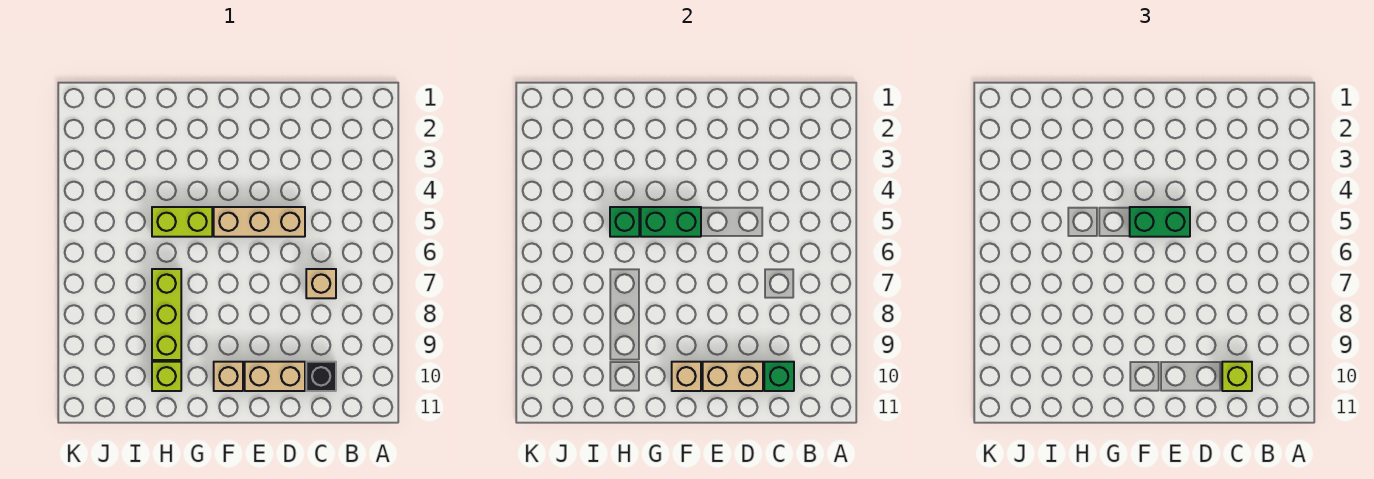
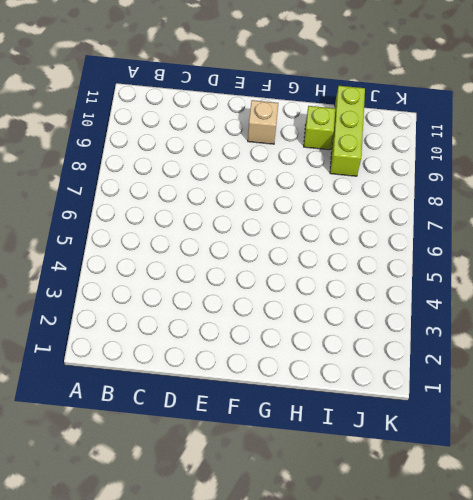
lime 1x3 brick [330,86,365,176] -> lime 1x3 brick moved to [152,269,181,360]
none -> tan 1x1 brick [306,269,336,298]
none -> black 1x1 brick [306,362,336,391]
none -> tan 1x3 brick [214,207,305,237]

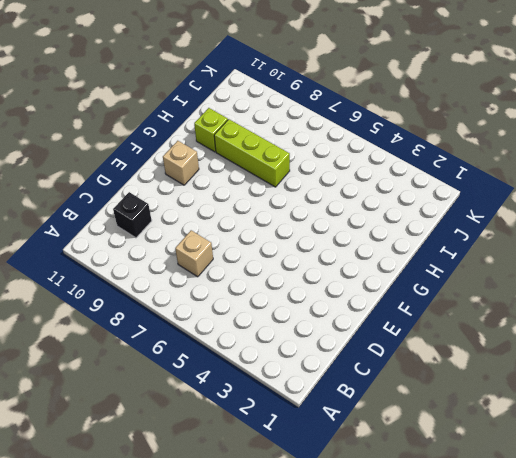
none -> tan 1x3 brick [214,207,305,237]
none -> tan 1x2 brick [245,362,305,391]
none -> lime 1x2 brick [152,207,212,237]

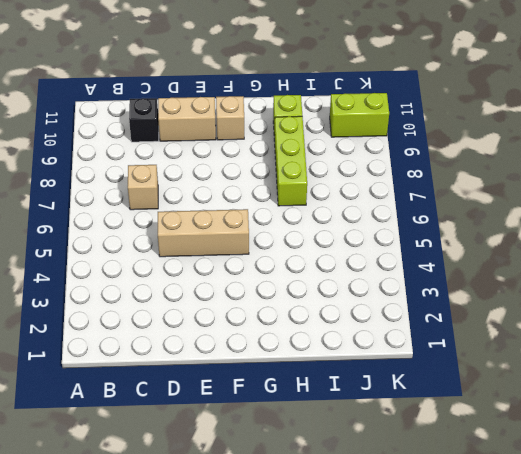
lime 1x2 brick [330,93,389,137] -> lime 1x2 brick moved to [152,207,212,237]
none -> green 1x1 brick [764,362,794,391]
none -> tan 1x2 brick [703,362,763,391]
none -> green 1x2 brick [641,207,701,237]

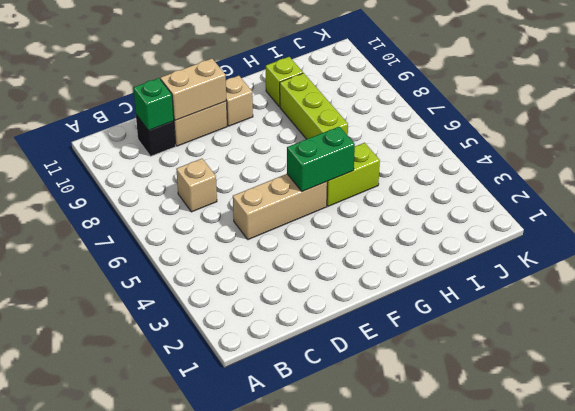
none -> tan 1x1 brick [672,362,701,391]
none -> green 1x1 brick [610,207,639,237]
none -> lime 1x1 brick [1222,362,1252,391]

